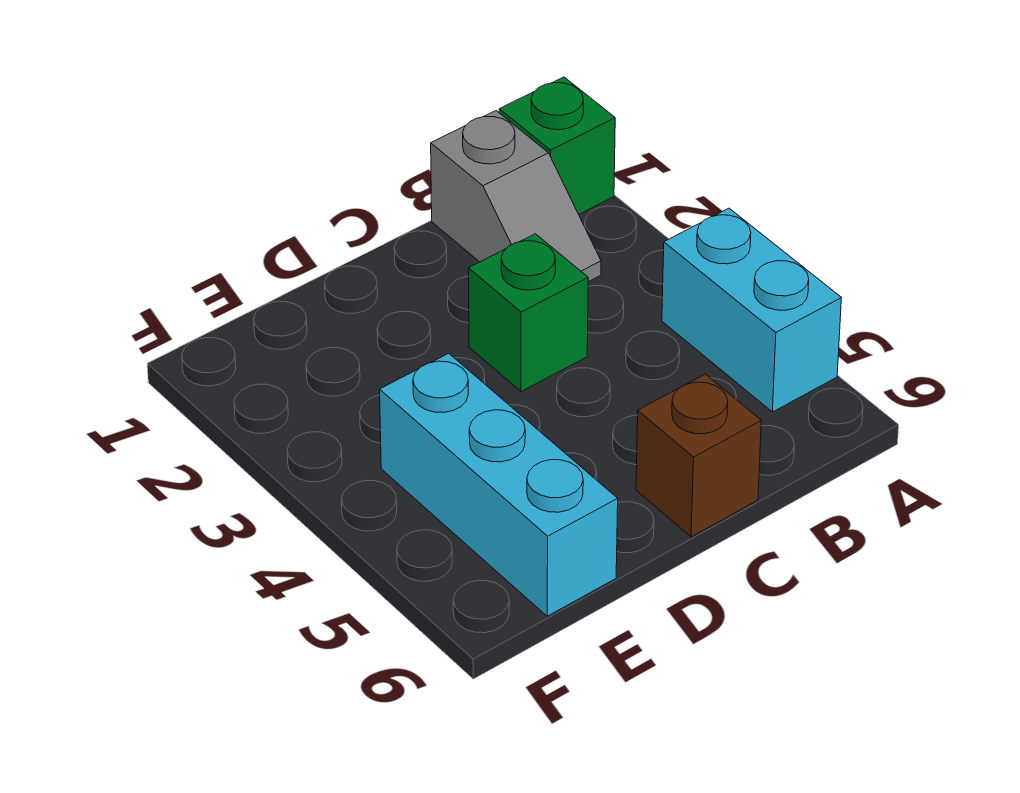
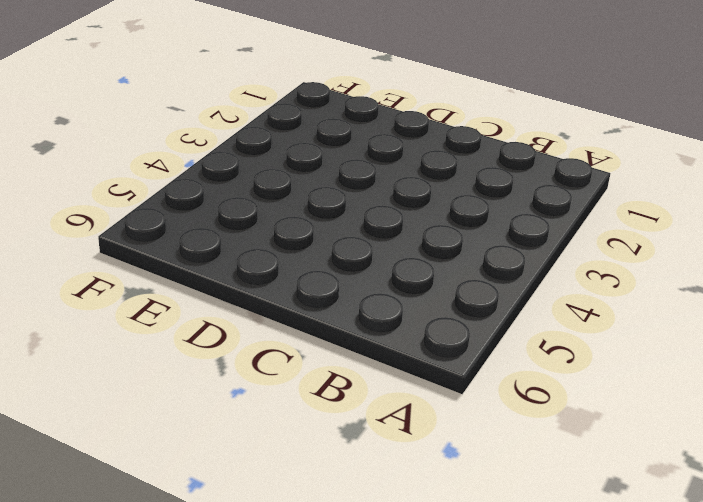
none -> green 1x1 brick [499,77,615,214]
none -> cyan 1x2 brick [662,208,841,412]

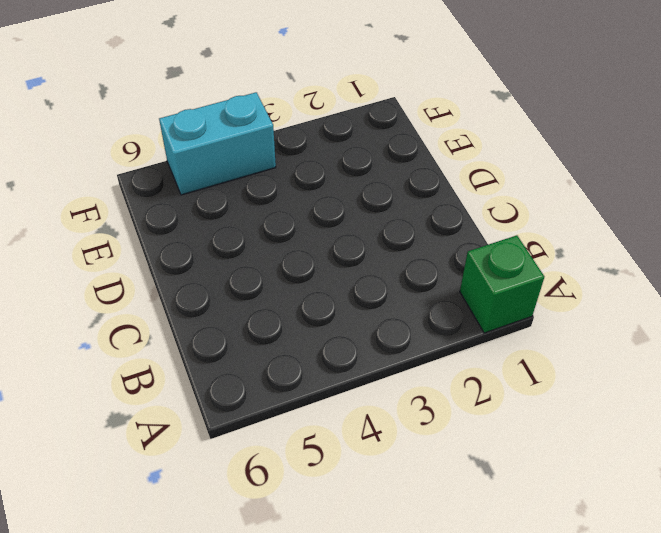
cyan 1x2 brick [159,92,276,195] -> cyan 1x2 brick moved to [662,208,841,412]
none -> grey 1x2 slope [431,111,601,282]
none -> green 1x1 brick [469,234,588,391]

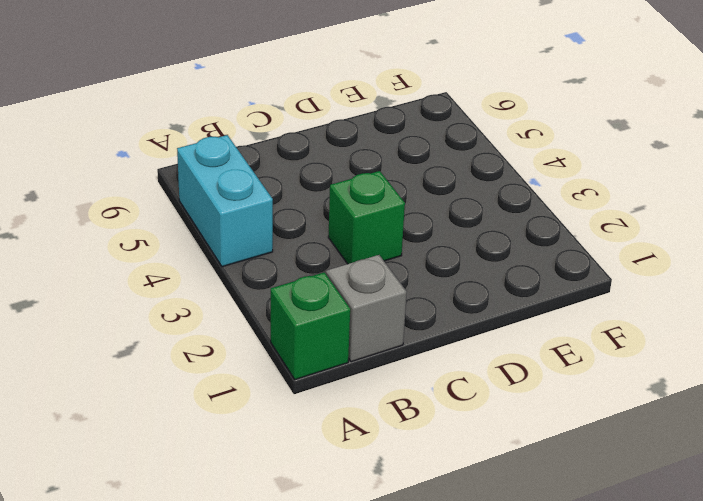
none -> brown 1x1 brick [636,374,761,537]
none -> cyan 1x3 brick [380,353,618,616]

